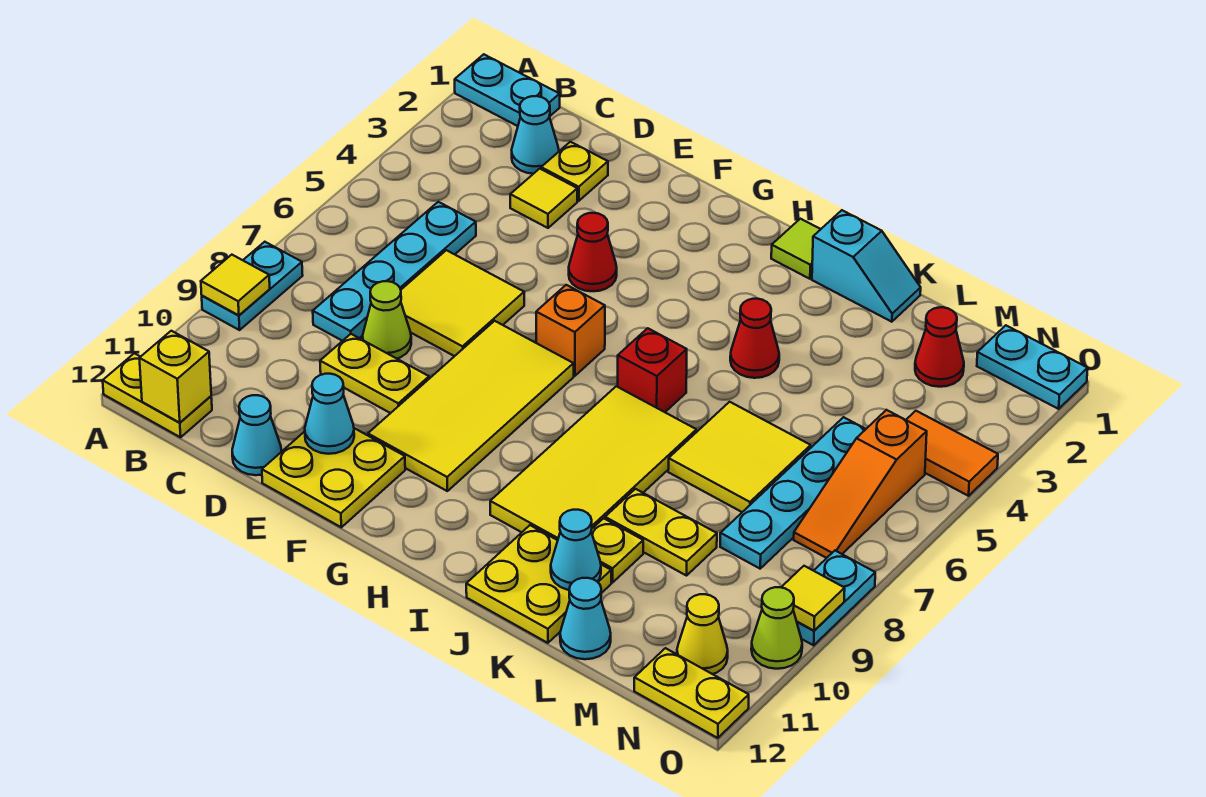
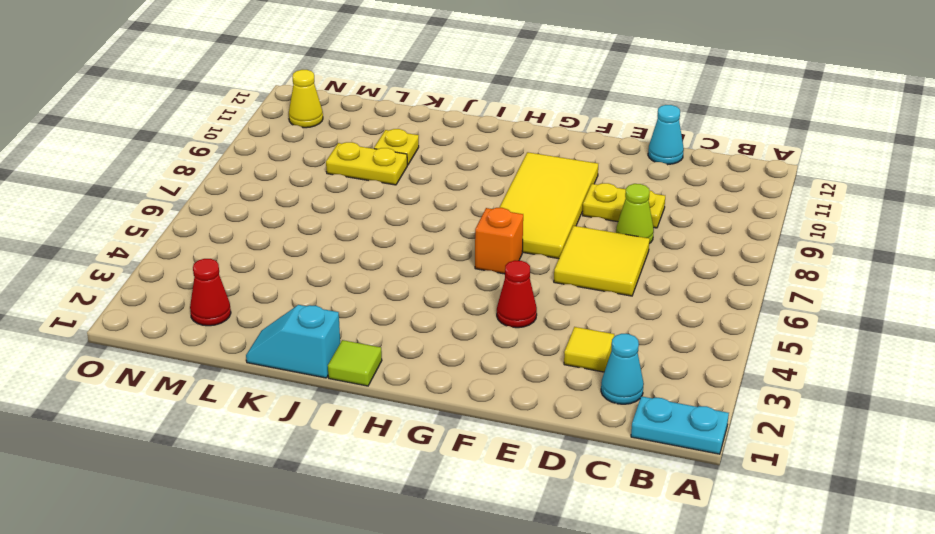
none -> cyan 1x2 plate [202,242,303,330]
none -> yellow 1x2 plate [103,353,212,437]
none -> cyan 1x4 plate [313,202,476,341]
none -> yellow 1x1 plate [541,142,608,201]

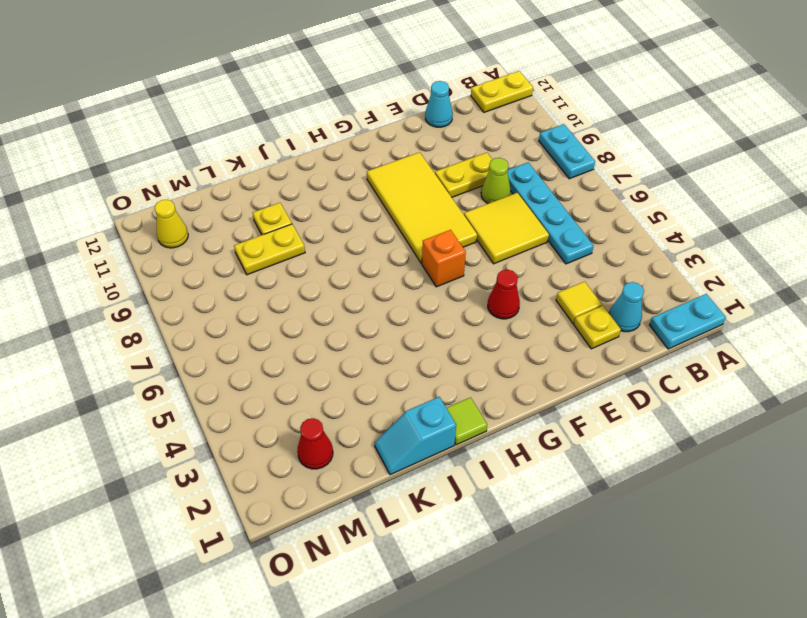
none -> yellow 2x2 plate [262,428,405,527]
none -> red 1x1 brick [618,328,687,412]
none -> yellow 2x4 tile [490,386,696,540]
none -> red 1x1 cone [730,299,779,378]

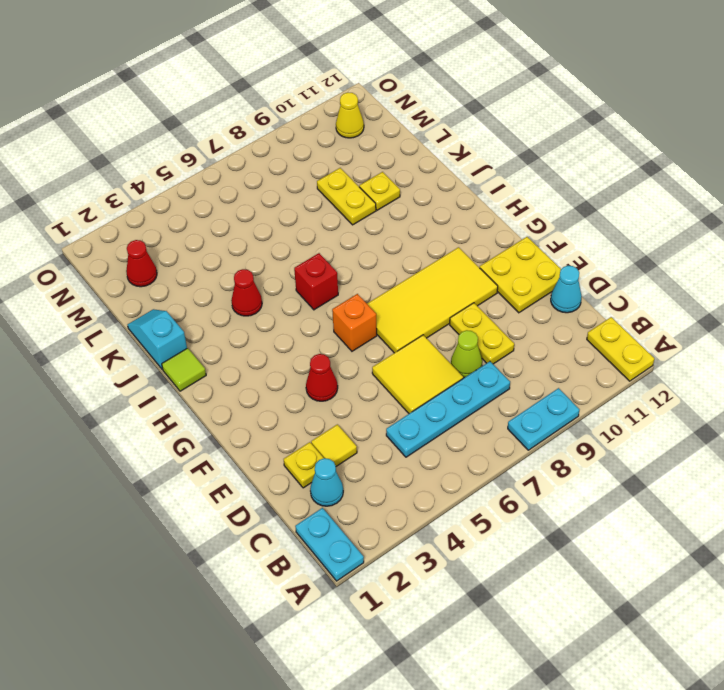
none -> yellow 2x4 tile [490,386,696,540]
none -> yellow 2x2 plate [466,525,611,643]
none -> yellow 2x2 tile [668,402,811,512]
none -> cyan 1x1 cone [560,578,611,659]

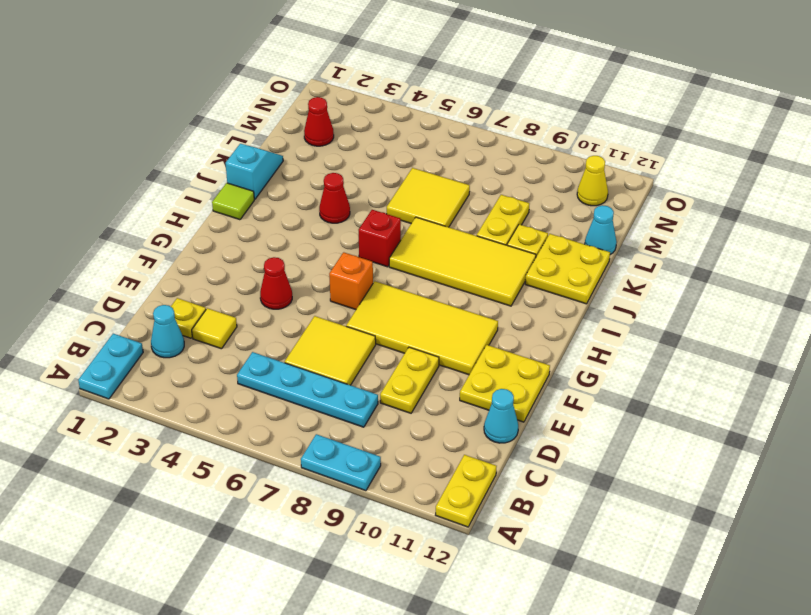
none -> lime 1x1 cone [363,281,411,359]
none -> cyan 1x4 plate [720,417,866,569]
none -> cyan 1x2 plate [977,325,1088,409]
none -> orange 1x2 tile [906,411,998,496]

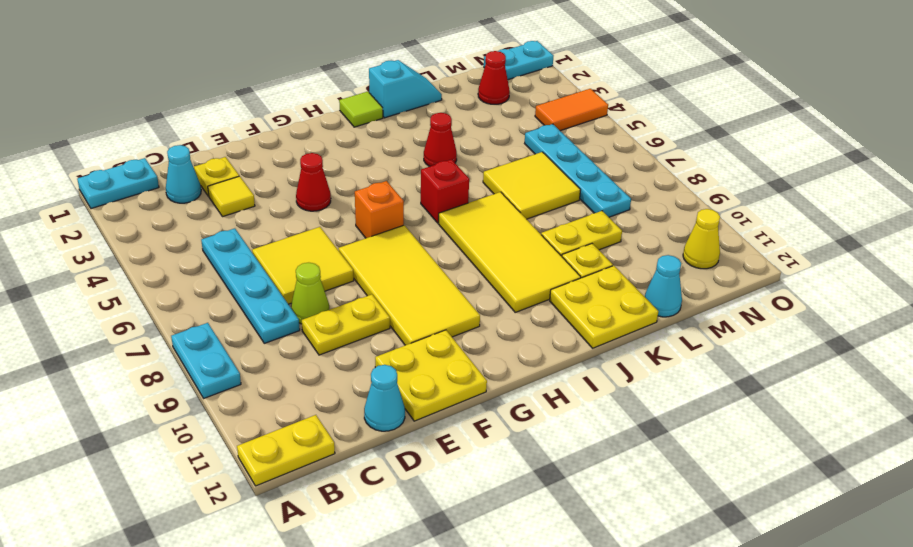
none -> orange 1x3 slope [794,410,927,558]
none -> yellow 1x2 plate [634,648,749,738]
none -> cyan 1x2 plate [797,551,875,645]
none -> lime 1x1 cone [751,587,802,669]

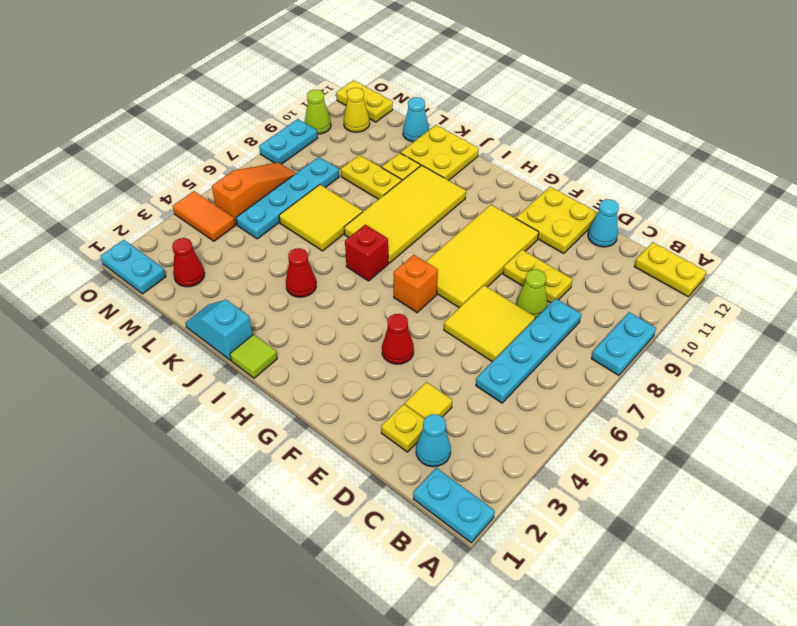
none -> yellow 1x1 tile [201,255,270,315]
none -> yellow 1x1 brick [139,331,211,423]
none -> cyan 1x1 cone [305,374,354,454]
none -> cyan 1x1 cone [551,510,601,590]

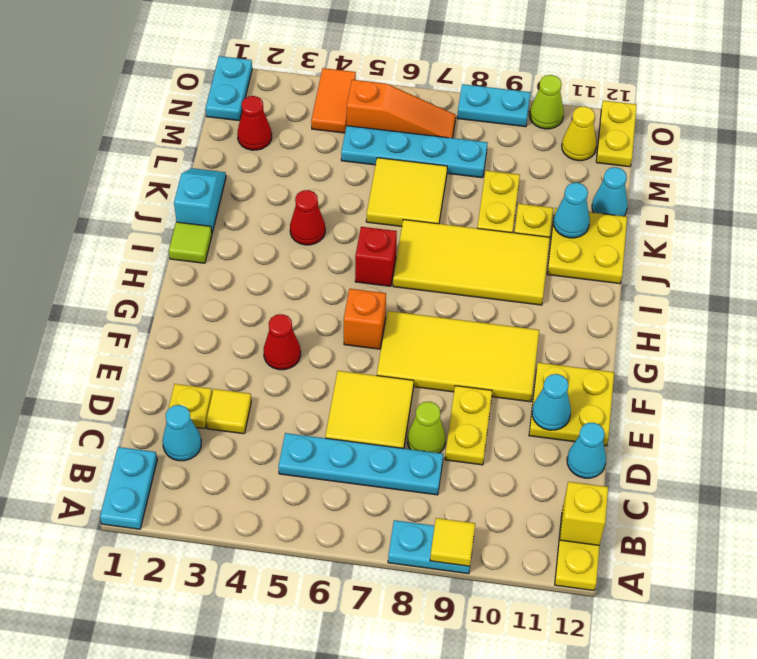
none -> yellow 1x1 tile [781,566,845,631]

